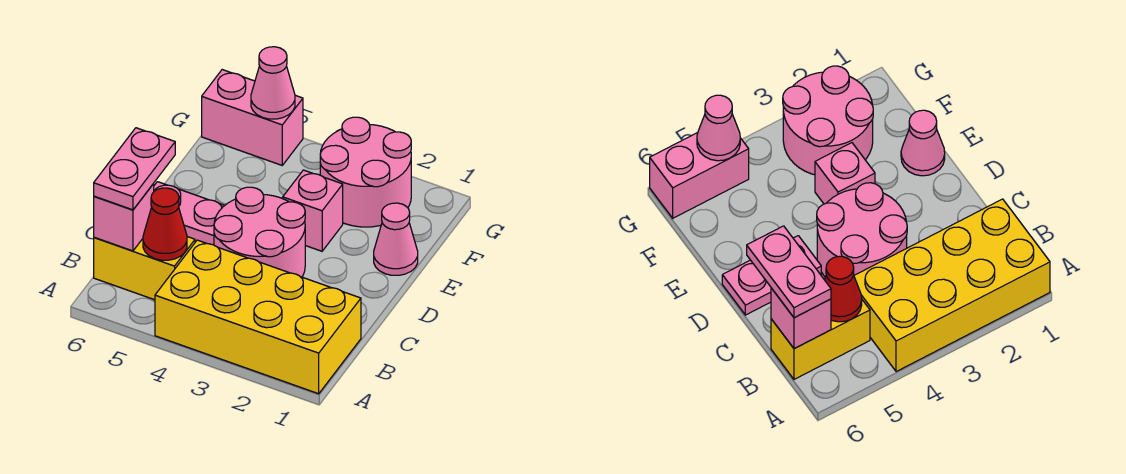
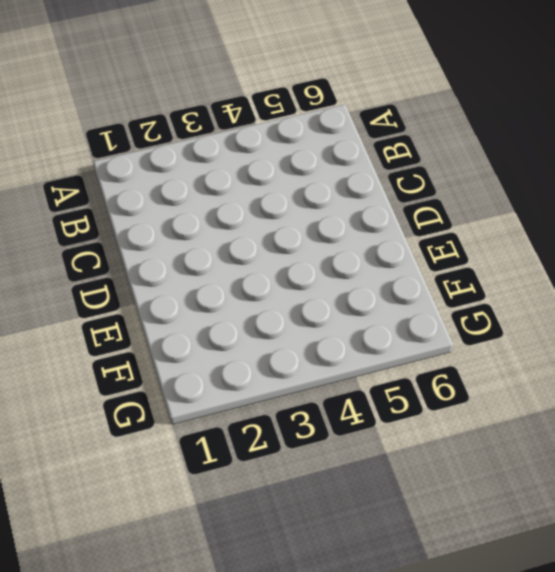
none -> yellow 2x4 brick [155,240,361,394]
none -> yellow 1x2 brick [94,237,195,300]
none -> pink 2x2 round brick [214,187,305,277]

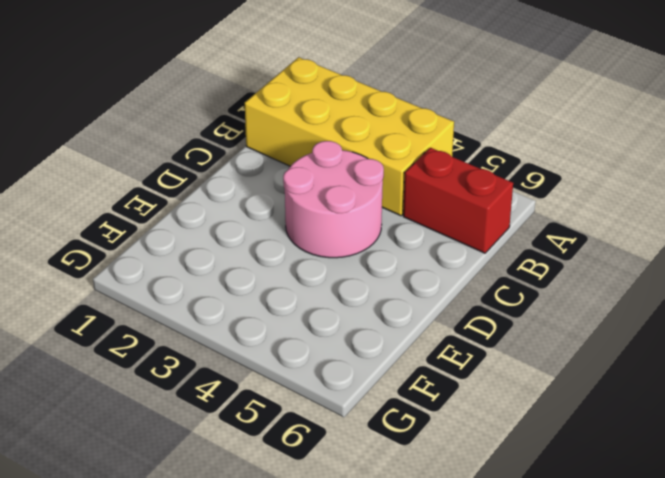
red 1x2 brick [403,148,513,253] -> yellow 1x2 brick [94,237,195,300]
none -> pink 1x2 plate [154,182,225,245]
none -> pink 1x1 cone [374,203,418,275]
none -> pink 1x1 brick [283,170,343,251]

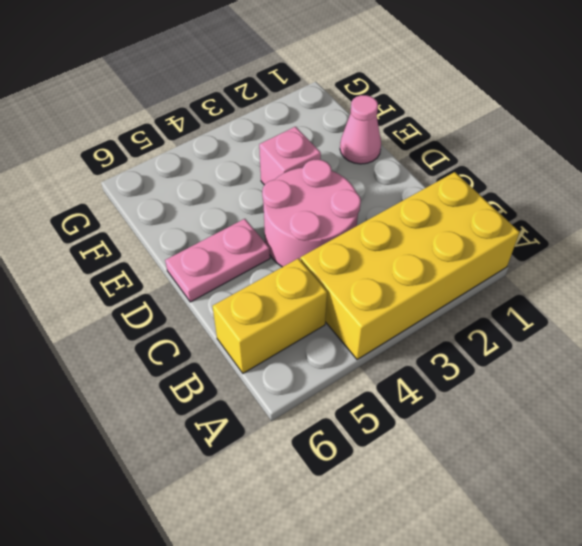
none -> pink 2x2 round brick [320,117,411,227]
none -> pink 1x2 brick [202,70,303,165]
none -> red 1x1 cone [143,188,187,260]

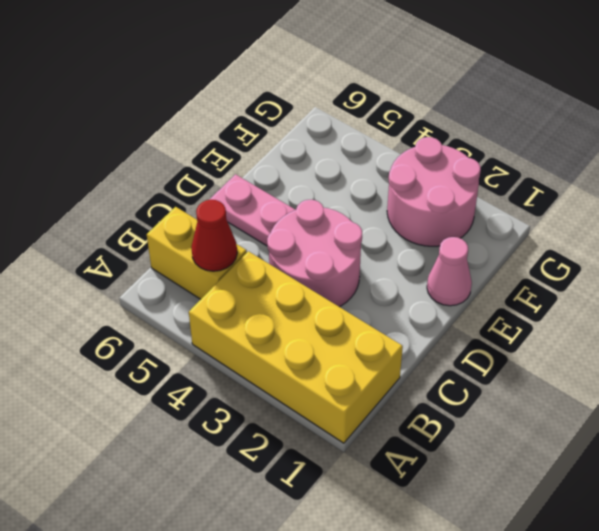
none -> pink 1x1 brick [283,170,343,251]
none -> pink 1x2 brick [202,70,303,165]
none -> pink 1x1 brick [94,184,154,251]

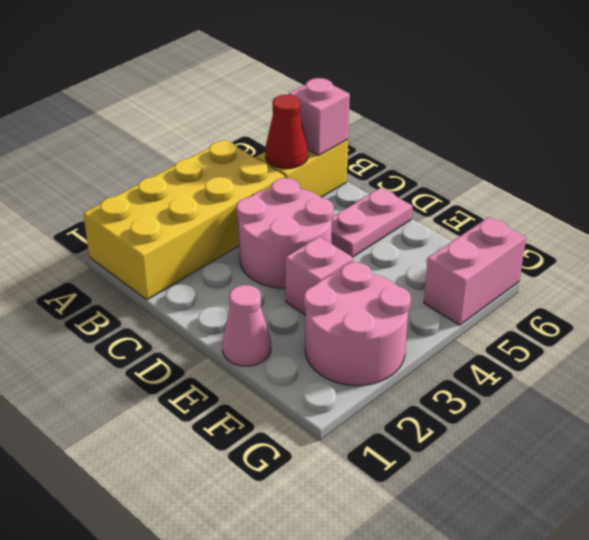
none -> pink 1x1 cone [251,47,295,119]
none -> pink 1x2 plate [94,128,175,210]

